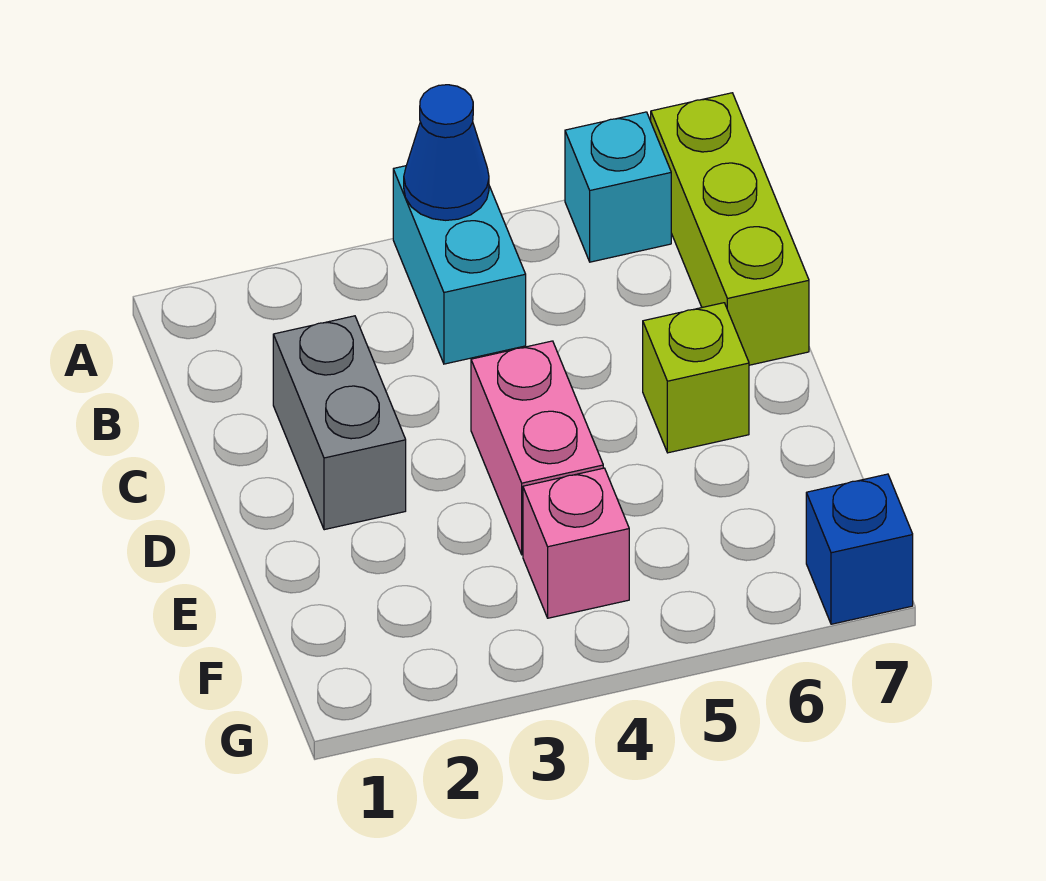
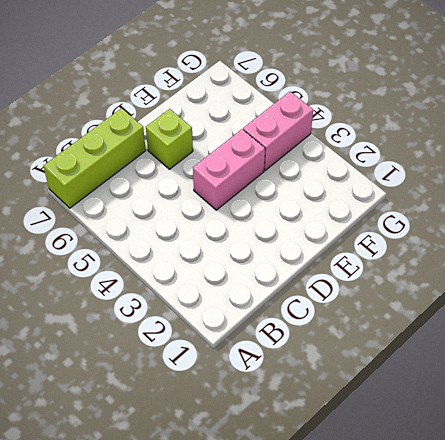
pink 1x2 brick [243,92,313,170] -> pink 1x1 brick [523,468,629,618]
none -> cyan 1x2 brick [393,166,526,364]
none -> cyan 1x1 brick [565,112,671,262]

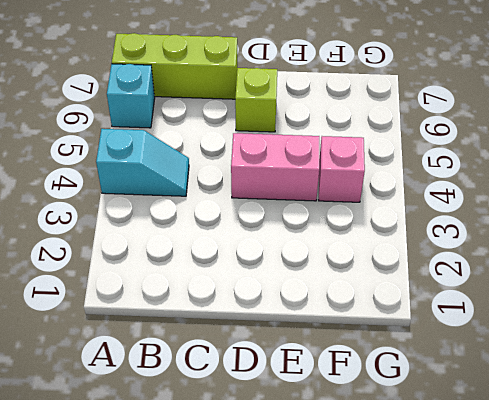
cyan 1x2 slope [96,129,189,196] -> cyan 1x2 brick [393,166,526,364]
none -> grey 1x2 brick [273,316,406,530]
none -> blue 1x1 brick [806,474,913,624]

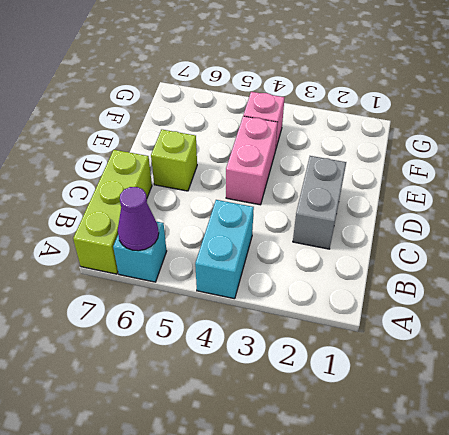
purple 1x1 cone [118,187,159,251] -> none
none -> blue 1x1 brick [806,474,913,624]
none -> blue 1x1 cone [404,85,489,220]

